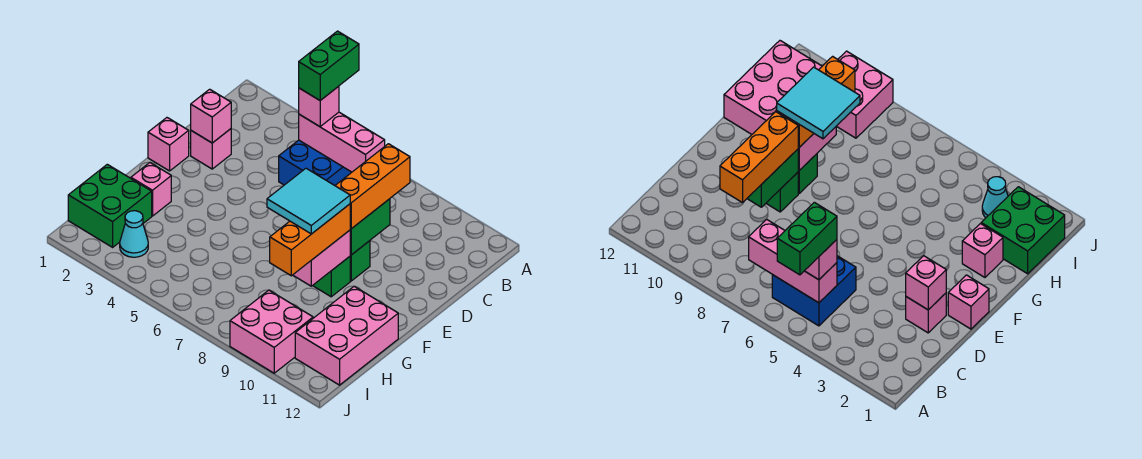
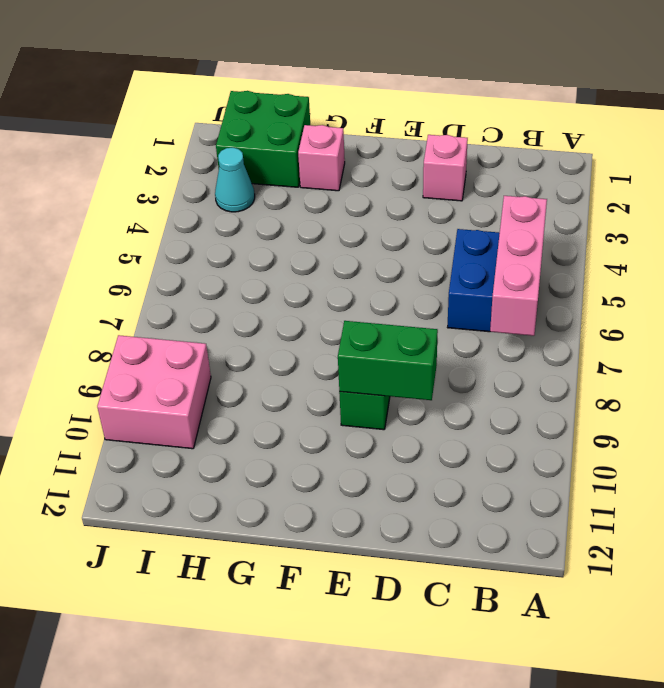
none -> pink 1x1 brick [148,118,189,171]
none -> green 1x1 brick [313,257,350,297]
none -> pink 2x3 brick [295,286,398,385]

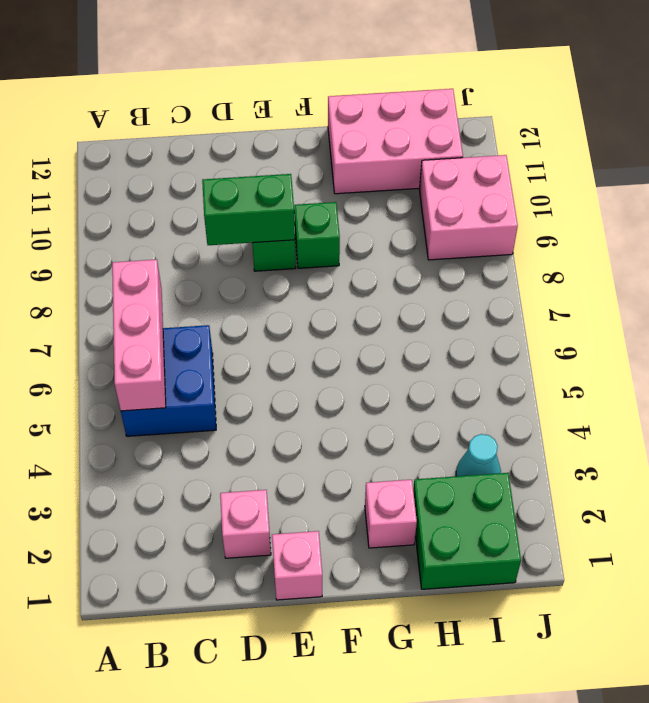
none -> pink 1x1 brick [191,89,231,143]
none -> pink 1x2 brick [293,230,350,286]
none -> pink 1x1 brick [299,86,339,127]

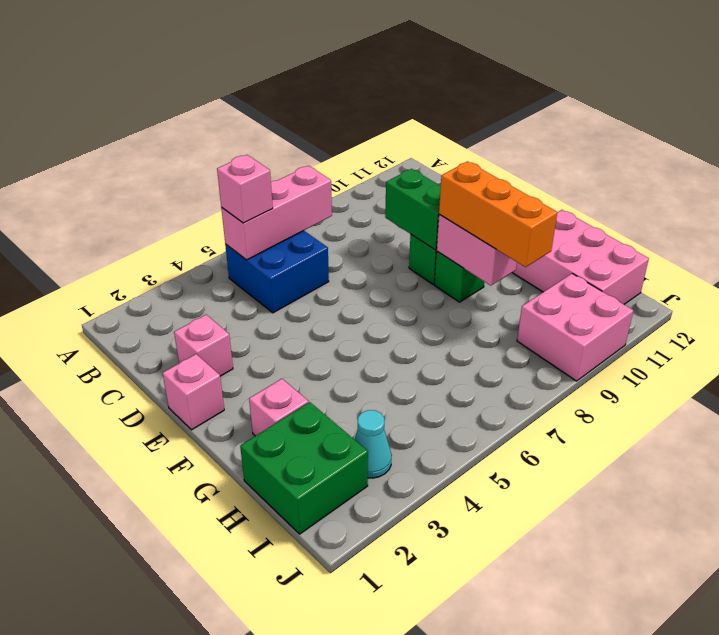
none -> pink 1x1 brick [191,89,231,143]
none -> orange 1x3 brick [335,144,410,229]
none -> green 1x2 brick [299,31,359,100]

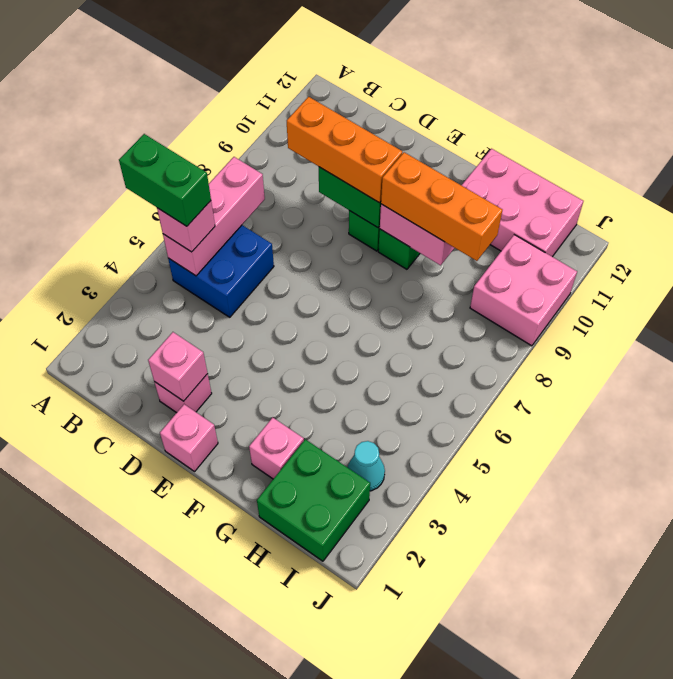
none -> cyan 2x2 tile [267,168,350,234]

